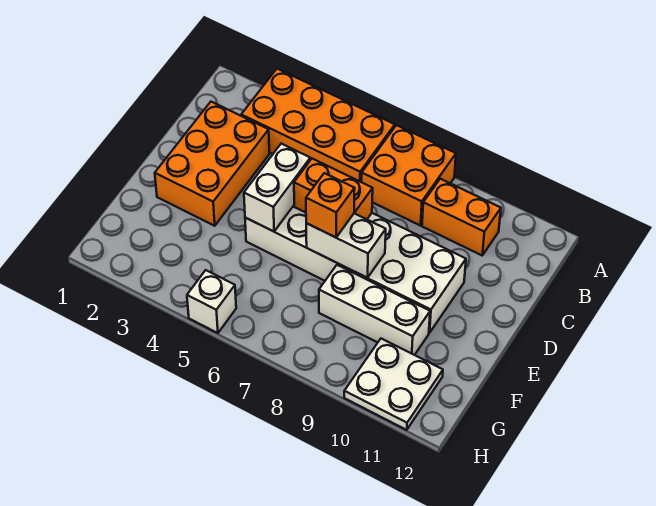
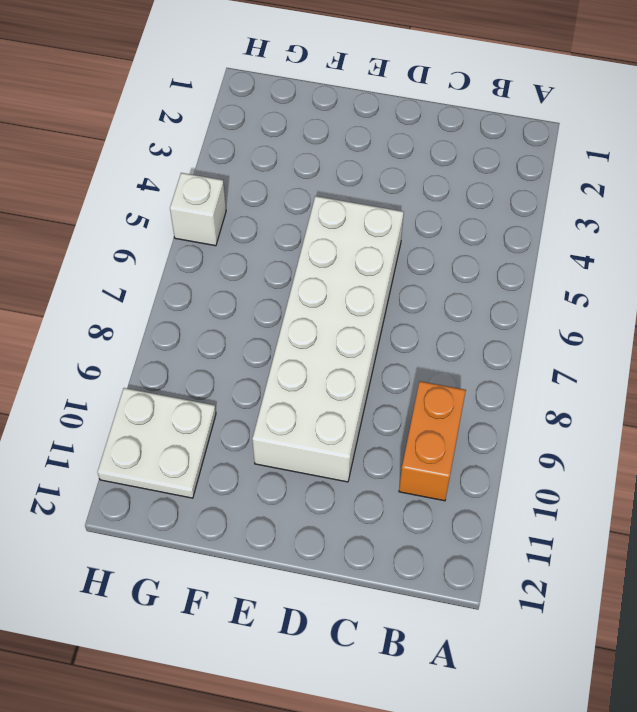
none -> orange 2x4 brick [241,69,395,182]
none -> orange 2x2 brick [362,125,456,226]
none -> orange 2x3 brick [155,102,269,226]

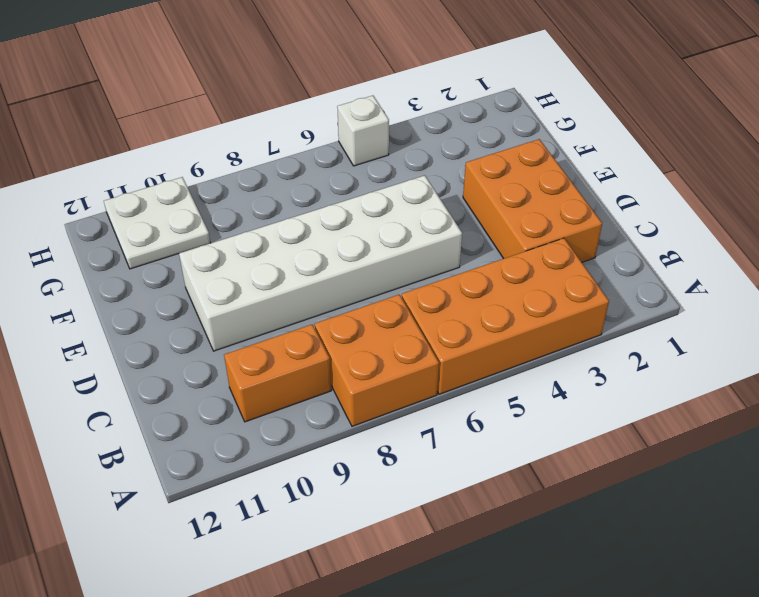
none -> white 1x3 brick [319,265,430,355]
none -> white 1x2 brick [244,144,310,232]
none -> orange 1x2 brick [294,159,373,219]

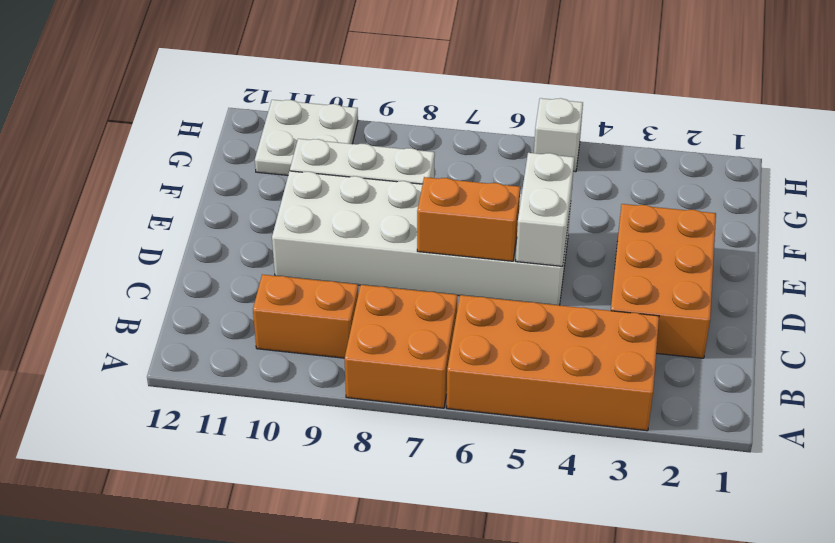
none -> white 1x2 brick [306,213,386,278]
none -> orange 1x1 brick [306,173,355,237]

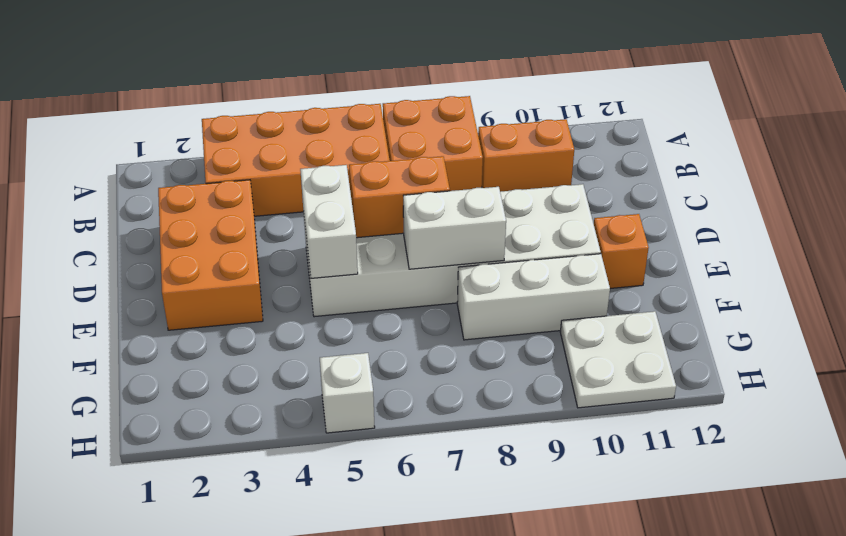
orange 1x1 brick [594,214,649,289] -> orange 1x1 brick moved to [306,173,355,237]

